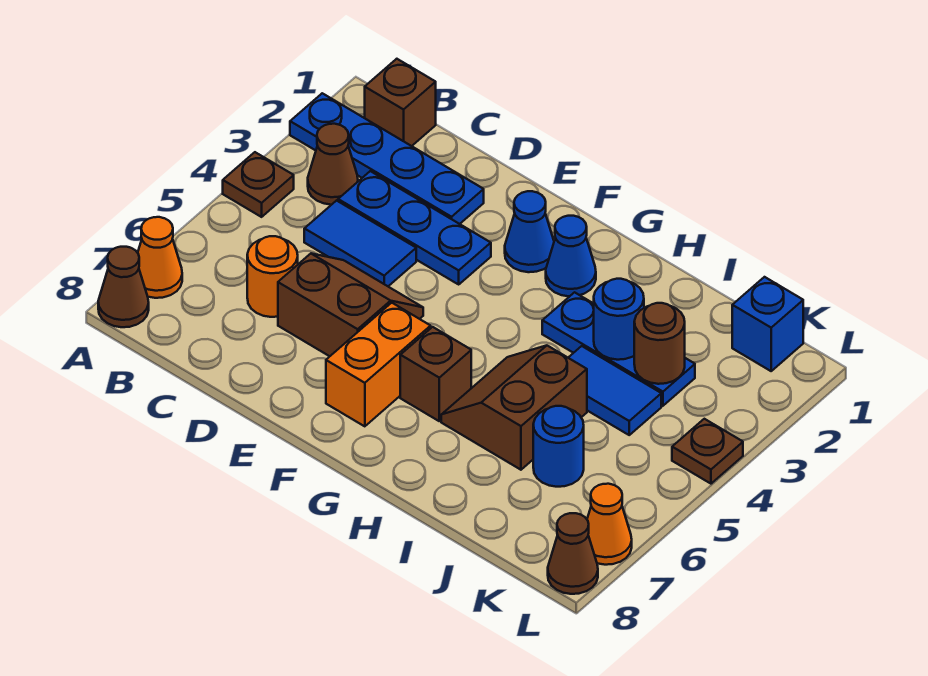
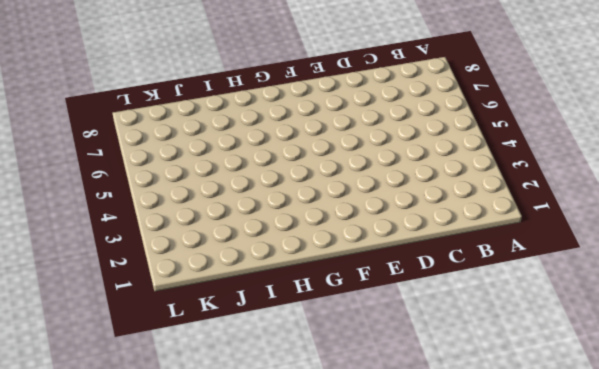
none -> blue 1x4 plate [290,93,484,224]
none -> brown 1x1 plate [223,152,294,217]
none -> orange 1x1 cone [138,217,182,298]

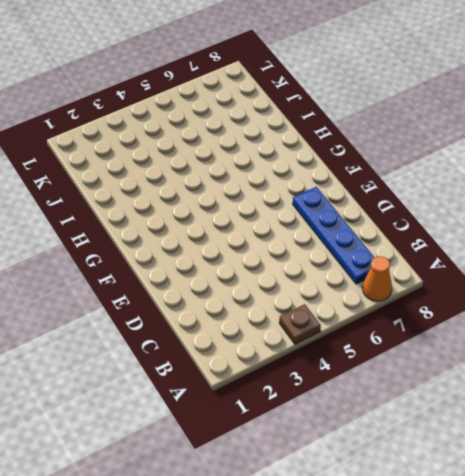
blue 1x4 plate [293,187,375,284] -> blue 1x4 plate moved to [290,93,484,224]
none -> brown 1x1 cone [98,247,149,327]
none -> brown 1x1 brick [365,59,436,146]
none -> brown 1x1 cone [308,124,358,205]

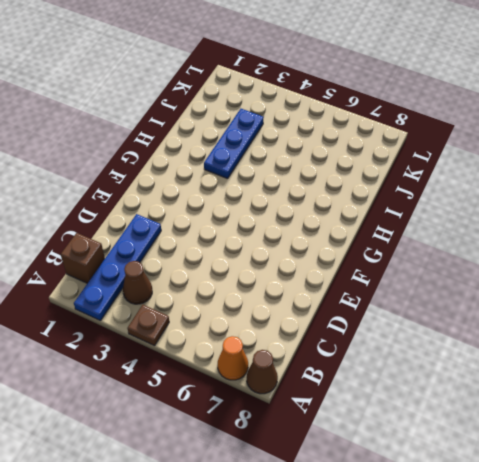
none -> blue 1x3 plate [338,171,491,284]
none -> blue 1x2 tile [304,201,416,286]
none -> orange 1x1 round brick [247,236,298,317]

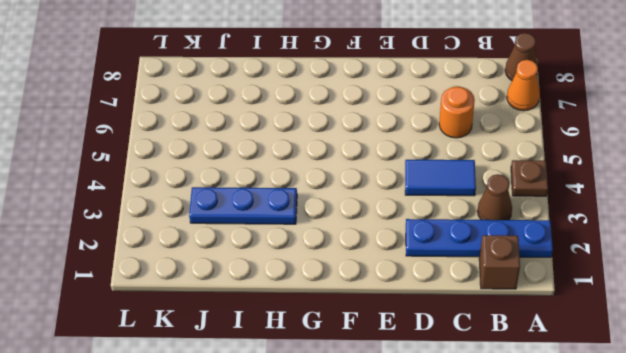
none -> blue 1x3 plate [338,171,491,284]
none -> brown 2x2 slope [278,254,423,356]
none -> blue 1x1 cone [505,191,554,272]

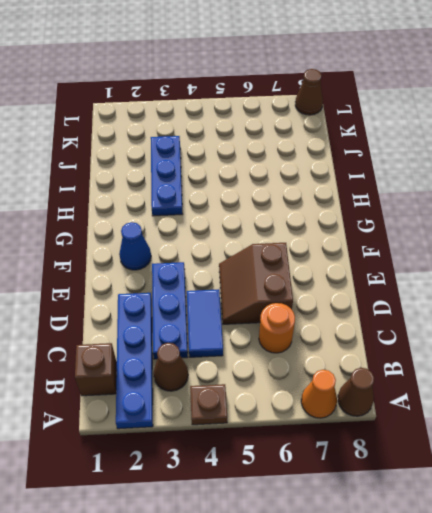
none -> orange 1x2 brick [326,303,431,426]
none -> blue 1x1 cone [546,216,596,296]
none -> brown 1x1 brick [400,327,471,421]

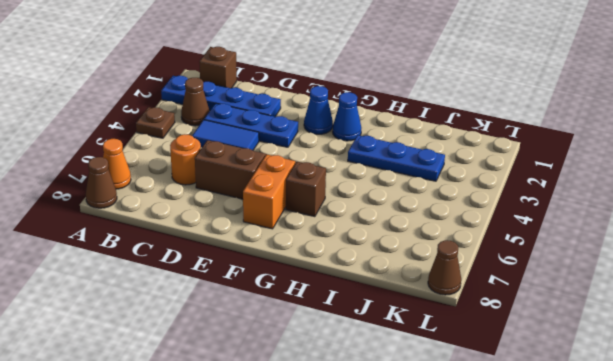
none -> brown 2x2 slope [441,346,587,470]
none -> blue 1x2 tile [568,346,661,435]
none -> blue 1x1 round brick [533,406,584,487]

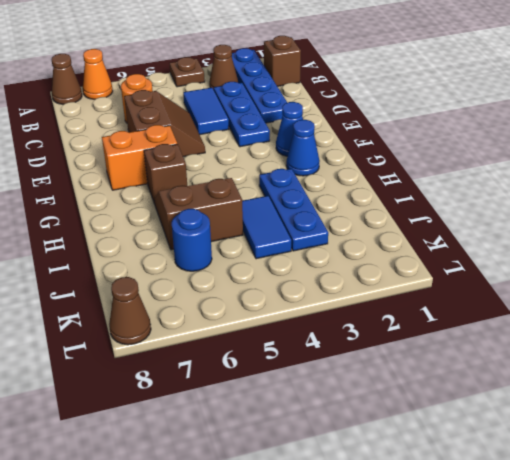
none -> blue 1x1 brick [732,277,803,371]
none -> brown 1x1 plate [672,419,743,484]
none -> orange 1x1 cone [587,484,632,565]

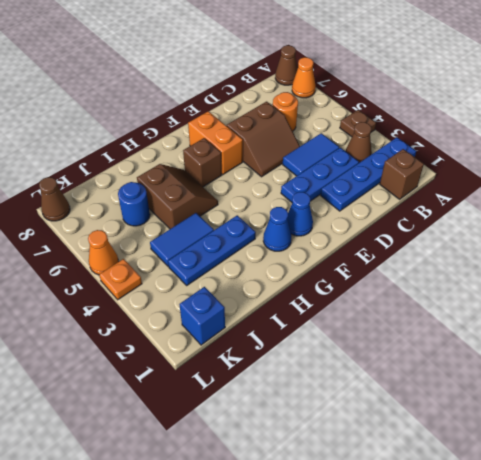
orange 1x1 plate [99,259,142,300] -> brown 1x1 plate [672,419,743,484]
orange 1x1 cone [88,230,119,275] -> orange 1x1 cone moved to [587,484,632,565]
none -> blue 1x1 round brick [594,279,644,360]
none -> brown 1x1 round brick [634,303,685,384]

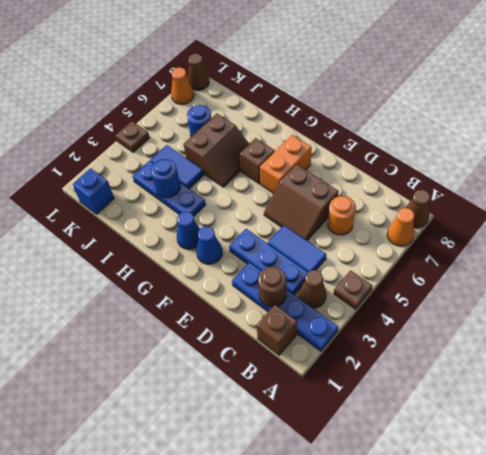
brown 1x1 round brick [258,267,287,307] -> brown 1x1 round brick moved to [634,303,685,384]

